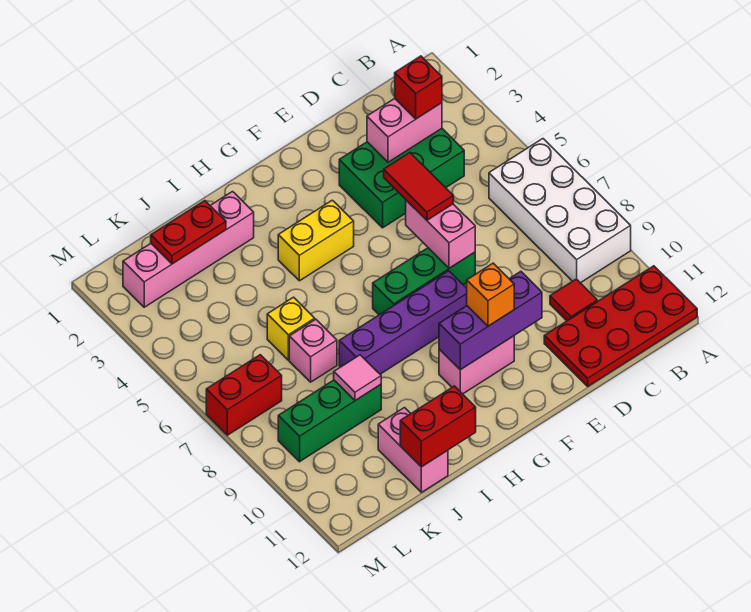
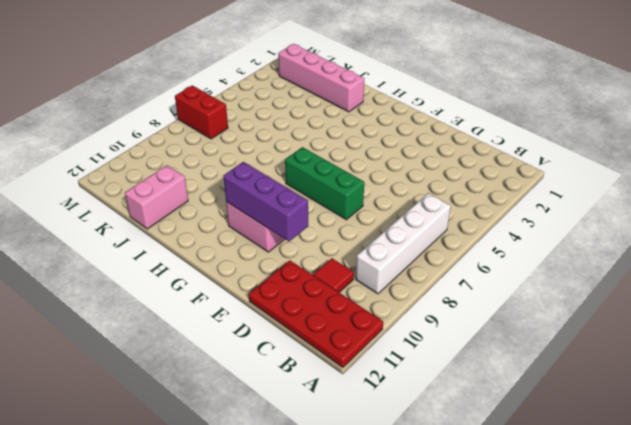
white 1x4 brick [356,193,451,294] -> white 2x4 brick [489,139,631,283]
none -> green 2x3 brick [339,129,464,228]
none -> purple 1x4 brick [339,271,467,374]
none -> yellow 1x2 brick [278,200,354,281]

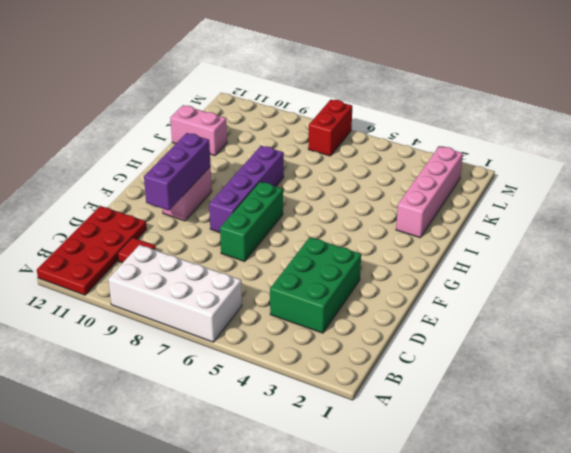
none -> yellow 1x2 brick [278,200,354,281]
none -> yellow 1x1 brick [267,297,315,360]
none -> pink 1x1 brick [289,319,337,382]

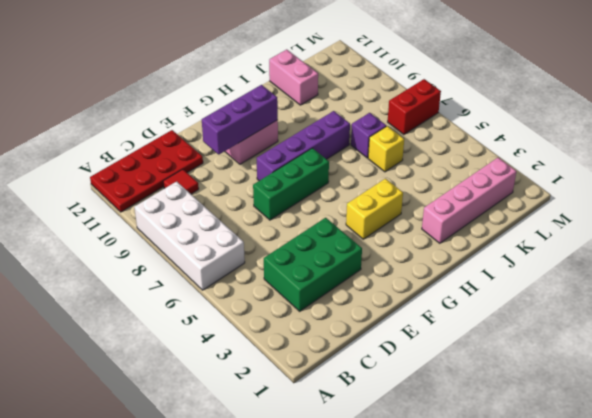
purple 1x1 brick [351,113,386,158] -> pink 1x1 brick [289,319,337,382]
none -> green 1x3 brick [278,380,381,462]
none -> pink 1x2 brick [367,99,442,162]
none -> pink 1x2 brick [406,200,475,268]

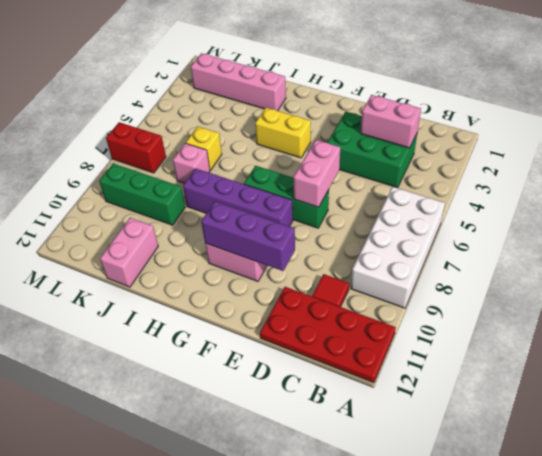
none -> red 1x2 brick [400,386,476,467]
none -> red 1x2 plate [151,201,226,264]
none -> pink 1x1 tile [334,355,381,401]

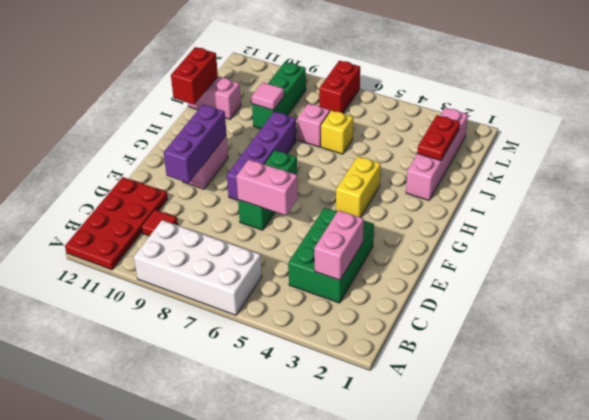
none -> red 1x1 brick [395,56,442,119]
none -> red 1x2 tile [384,153,453,220]
none -> orange 1x1 brick [466,263,514,326]

